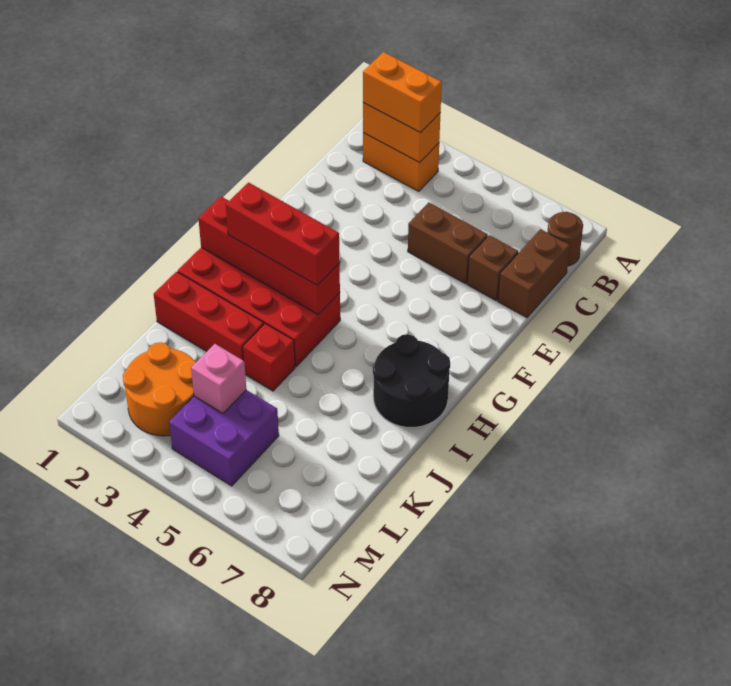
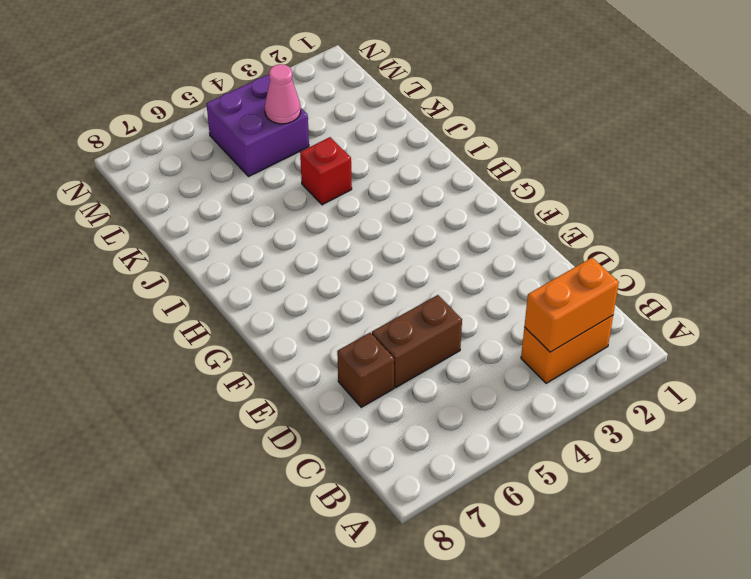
pink 1x1 cone [265,64,301,124] -> pink 1x1 brick [191,344,246,413]
none -> brown 1x1 round brick [547,212,583,266]
none -> brown 1x2 brick [498,229,570,318]
none -> red 2x4 brick [178,247,340,367]

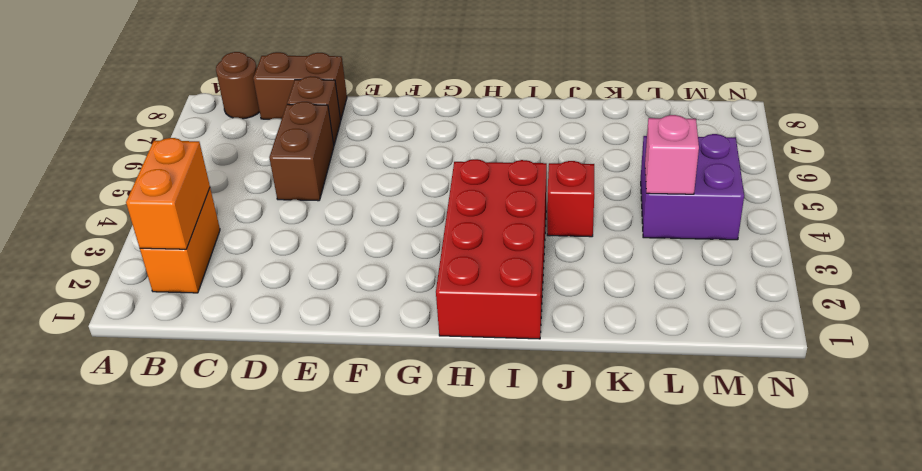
none -> black 2x2 round brick [373,334,450,428]
none -> red 1x3 brick [154,272,264,361]
none -> orange 2x2 round brick [123,342,196,436]

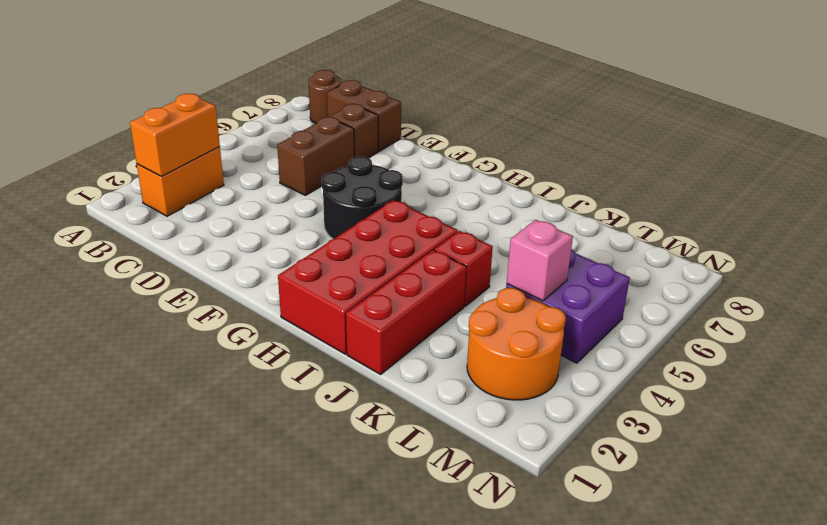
black 2x2 round brick [322,157,403,239] -> black 2x2 round brick moved to [373,334,450,428]
none -> red 1x4 brick [198,197,340,314]
none -> orange 1x2 brick [363,52,442,133]
none -> red 1x3 brick [226,183,340,286]

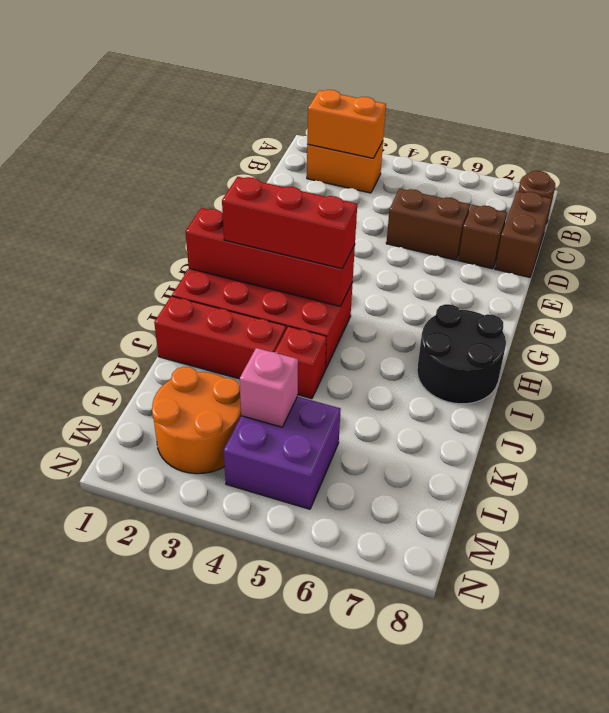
none -> orange 1x2 brick [363,52,442,133]

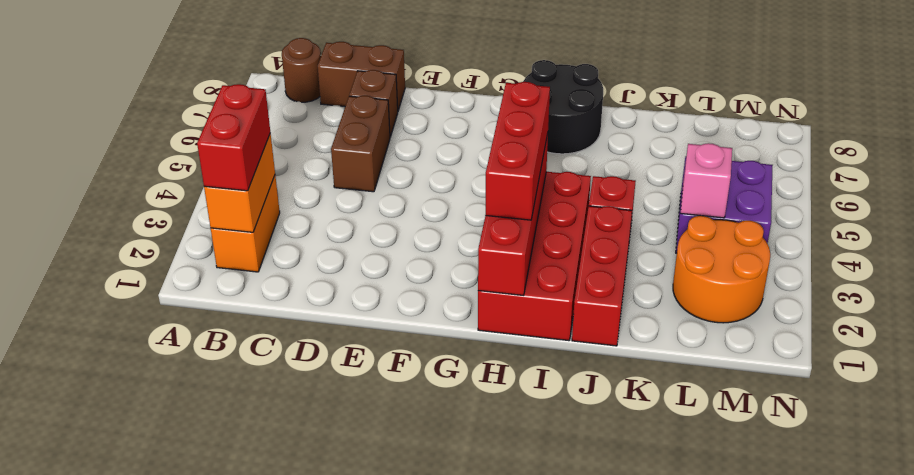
red 1x2 brick [197,84,270,191] -> orange 1x2 brick [363,52,442,133]

